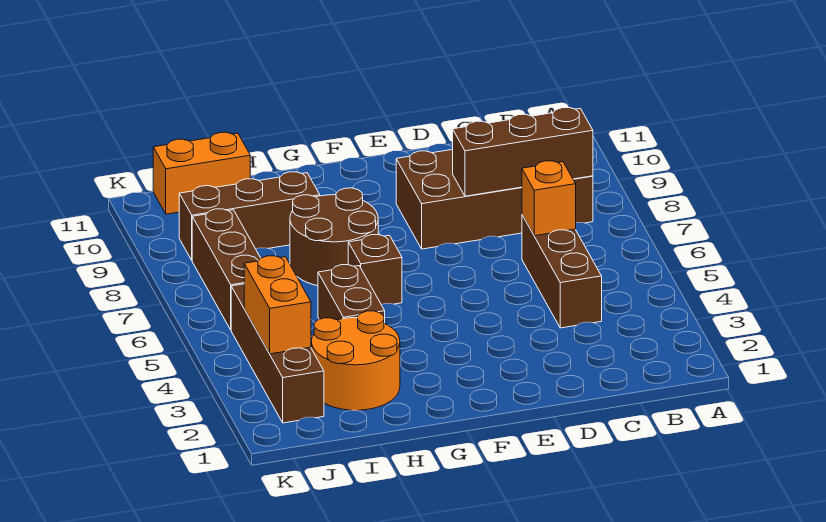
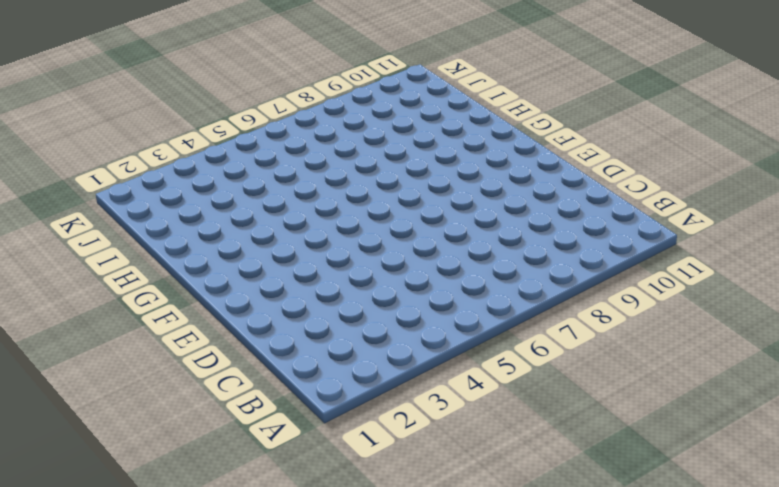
none -> brown 2x4 brick [396,149,593,249]
none -> brown 1x3 brick [522,215,602,328]
none -> brown 1x1 brick [348,235,402,305]

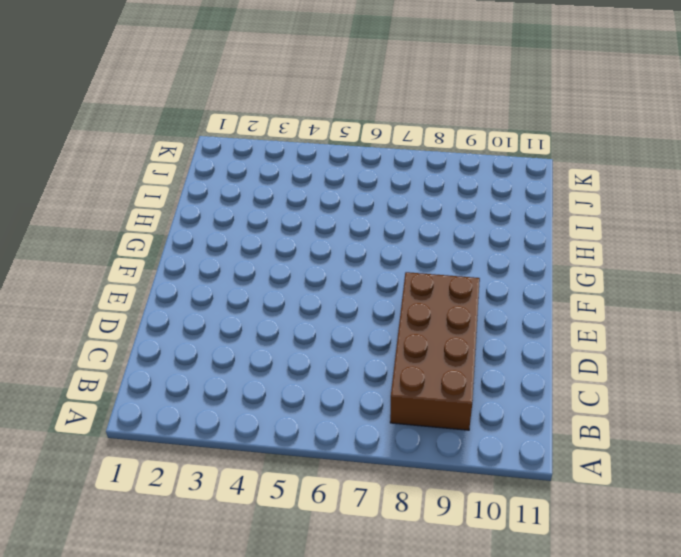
none -> brown 1x3 brick [522,215,602,328]
none -> brown 1x1 brick [348,235,402,305]
none -> brown 2x2 round brick [290,188,378,286]

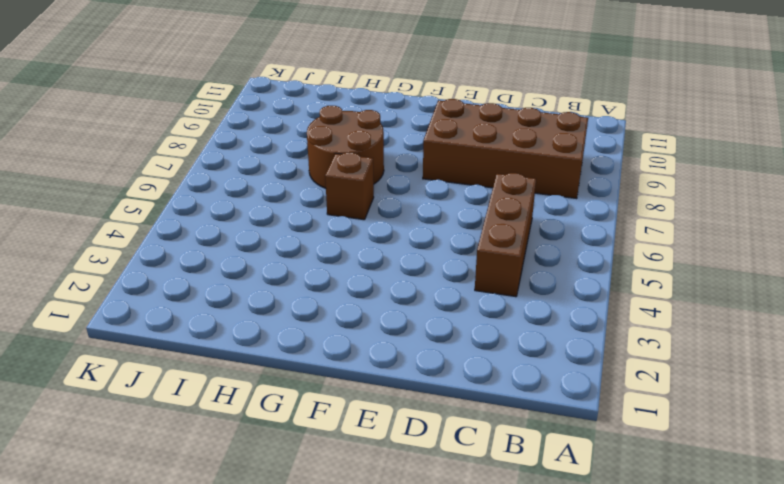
none -> orange 2x2 round brick [311,311,400,410]
none -> brown 1x2 brick [318,265,385,323]
none -> brown 1x3 brick [179,172,320,260]

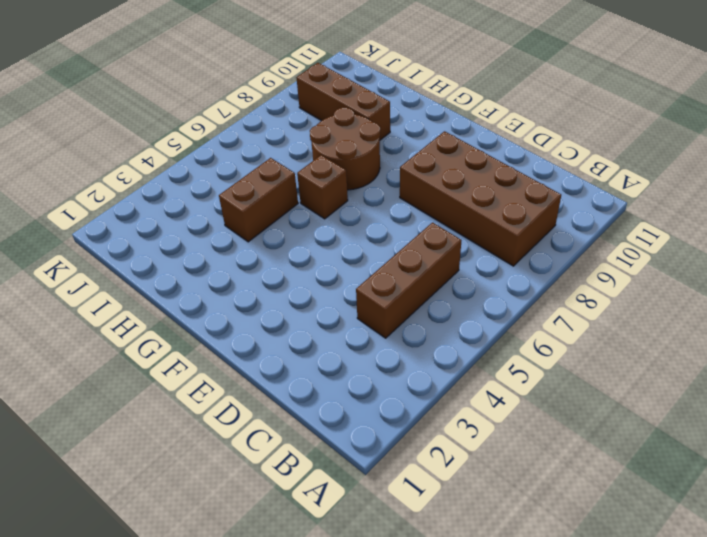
none -> orange 2x2 round brick [311,311,400,410]
none -> orange 1x2 brick [153,132,250,214]
none -> brown 1x4 brick [231,284,324,423]

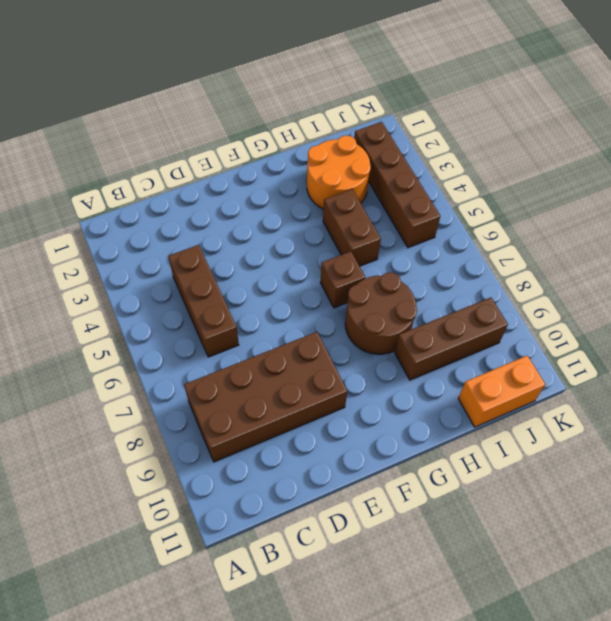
none -> brown 1x3 brick [192,209,261,330]
none -> brown 1x3 brick [453,108,593,196]
none -> orange 1x1 brick [522,161,576,236]

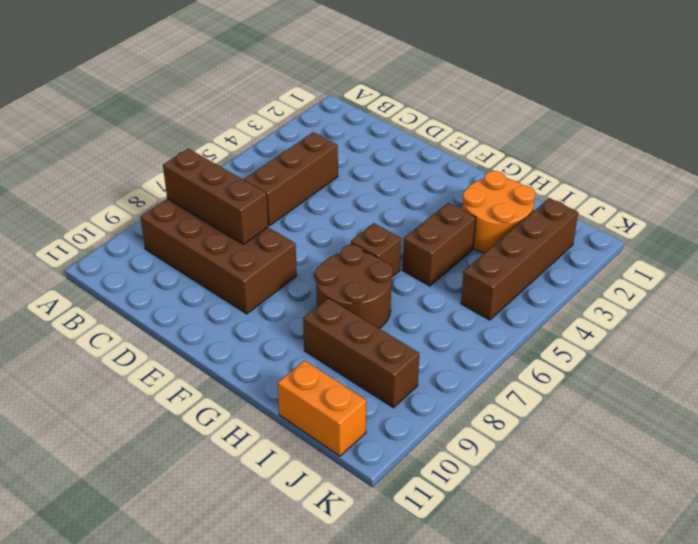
none -> brown 1x3 brick [192,209,261,330]
none -> orange 1x1 brick [522,161,576,236]
none -> orange 1x2 brick [244,256,311,354]

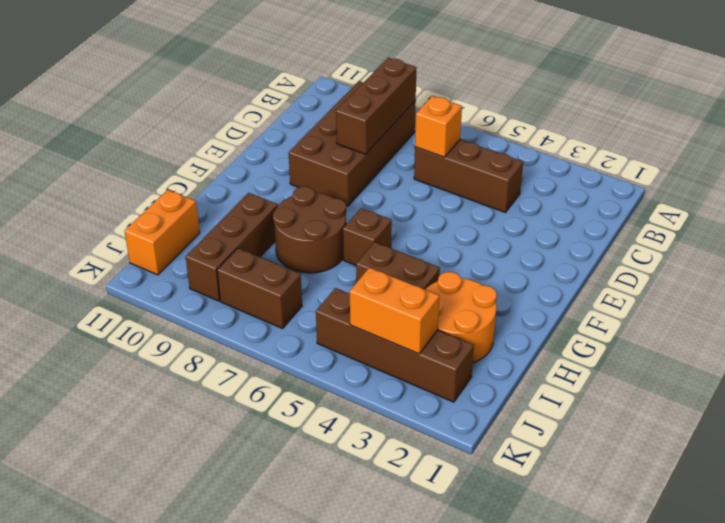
brown 1x2 brick [217,248,302,328] -> brown 1x3 brick [192,209,261,330]

